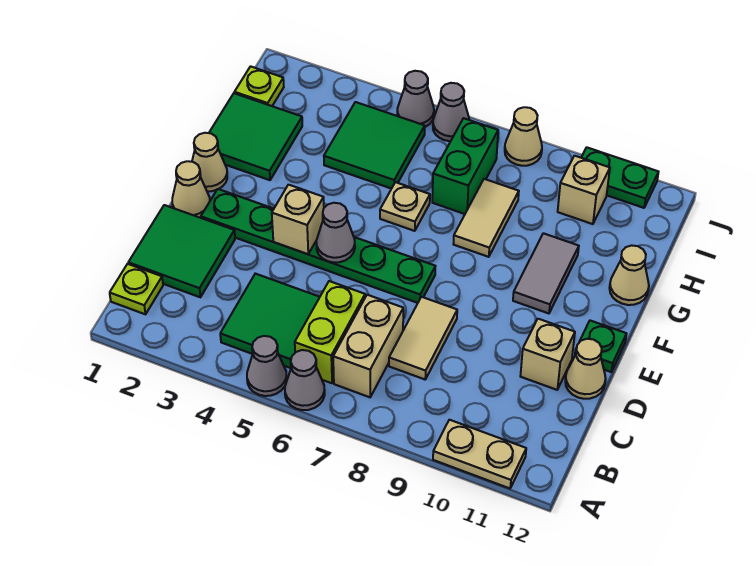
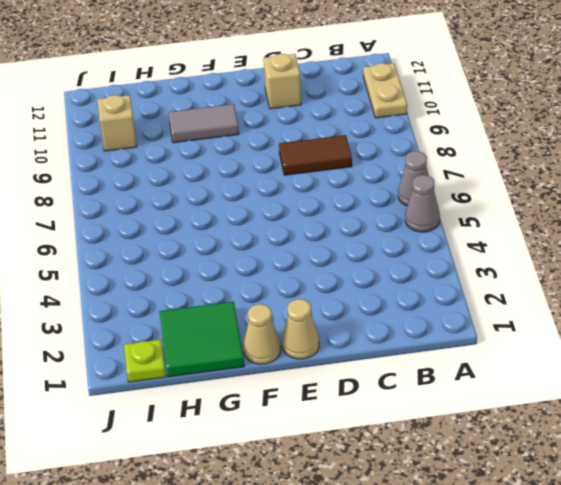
brown 1x2 tile [279,135,352,175] -> tan 1x2 tile [389,297,457,379]
none -> lime 1x1 plate [110,264,163,314]
none -> green 2x2 tile [220,274,320,368]
none -> lime 1x2 brick [295,281,365,383]
none -> tan 1x2 brick [333,295,403,397]

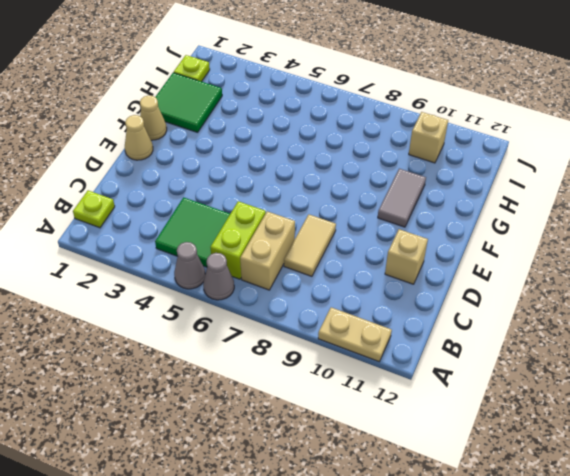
none -> green 2x2 tile [128,205,235,297]
none -> tan 1x1 cone [565,339,606,399]
none -> green 1x6 plate [201,189,436,303]
none -> green 1x1 plate [575,321,627,372]

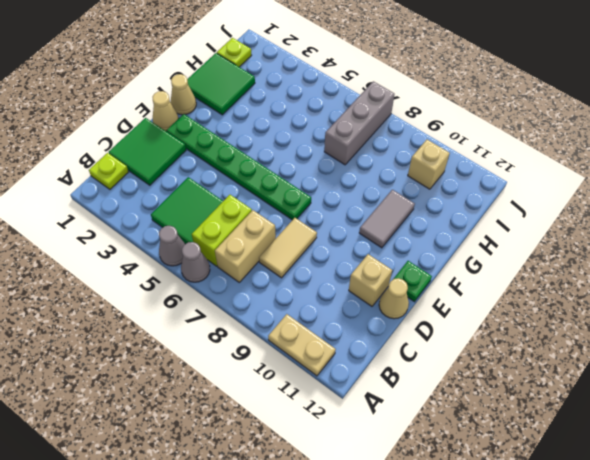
grey 1x3 brick [324,81,395,165] -> green 1x2 brick [432,118,498,214]
none -> tan 1x1 plate [380,182,430,231]
none -> tan 1x2 tile [454,179,519,257]
none -> tan 1x1 cone [610,245,649,305]
none -> green 2x2 tile [324,102,425,189]

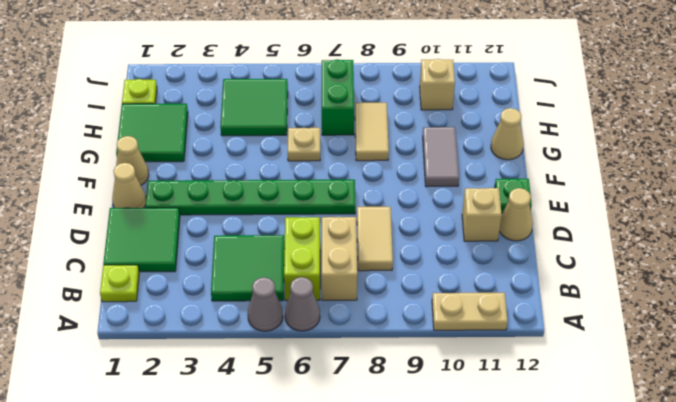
none -> grey 1x1 cone [397,71,434,127]
none -> grey 1x1 cone [433,83,469,141]
none -> tan 1x1 cone [505,107,542,166]
none -> green 1x2 plate [581,147,658,208]

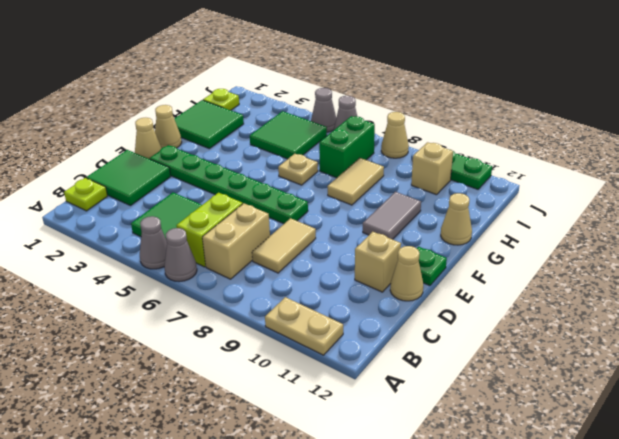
none -> tan 1x1 brick [272,185,324,254]
none -> grey 1x1 cone [316,203,355,262]

